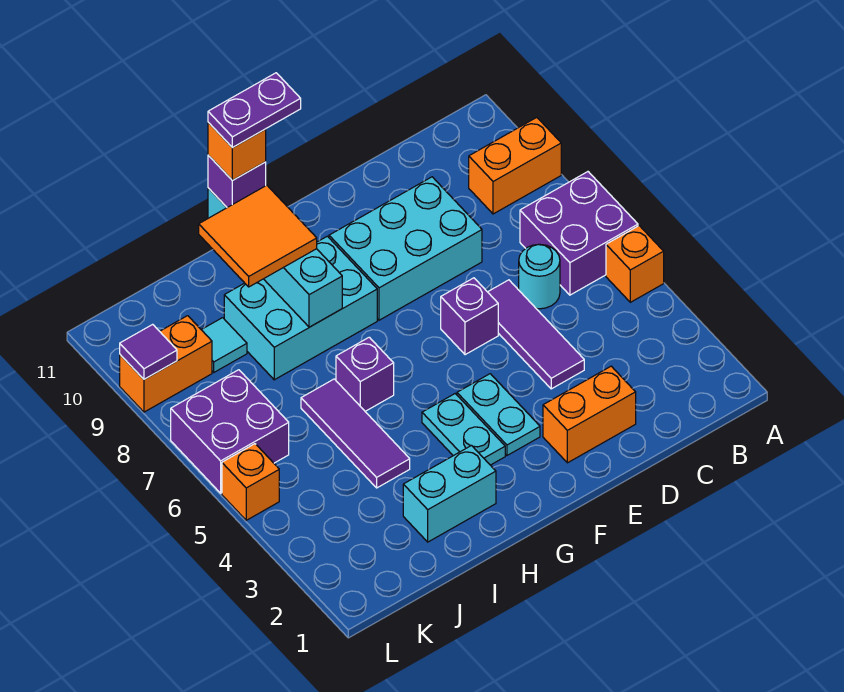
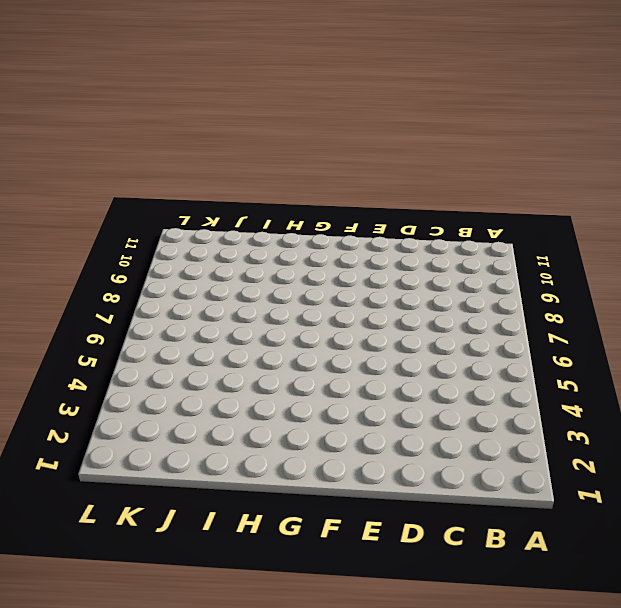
none -> orange 1x1 brick [606,226,664,302]
none -> purple 2x2 brick [520,172,638,295]
none -> orange 1x2 brick [469,117,561,214]

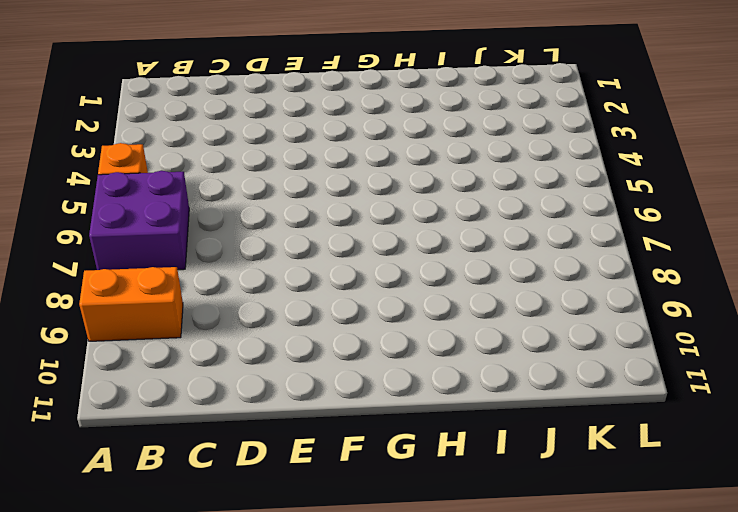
none -> cyan 1x1 round brick [519,244,560,309]
none -> orange 1x2 brick [543,366,636,463]
none -> purple 1x3 tile [488,280,584,389]

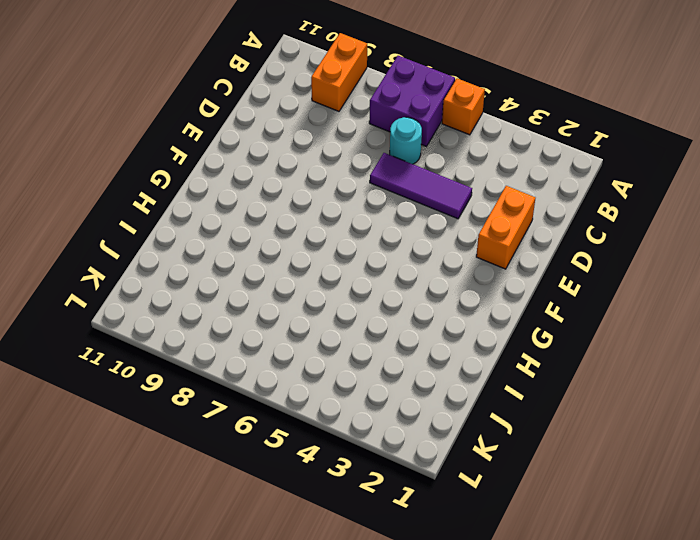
none -> cyan 2x3 brick [329,177,482,320]
none -> purple 1x1 brick [441,278,498,355]
none -> cyan 1x2 plate [457,374,540,455]

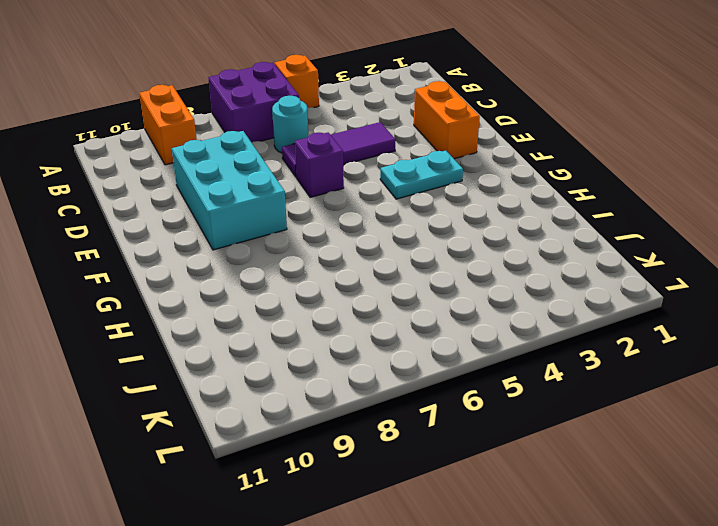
none -> cyan 1x2 plate [422,394,505,465]
none -> cyan 2x3 brick [224,236,377,380]
none -> cyan 1x2 brick [403,446,496,542]

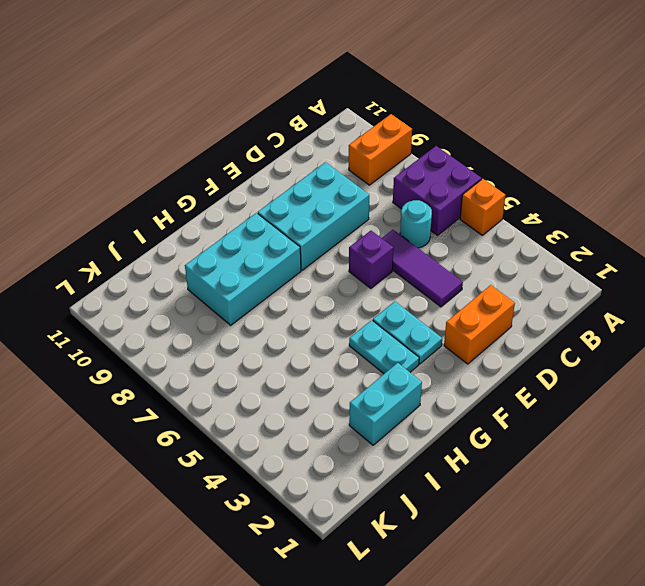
none -> purple 1x1 brick [336,337,394,411]
none -> purple 1x3 tile [301,379,410,488]
none -> cyan 1x1 tile [201,318,247,372]

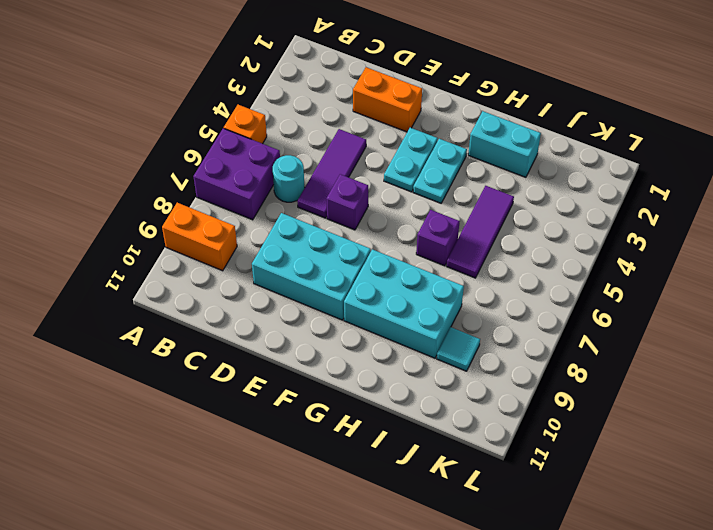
none -> purple 2x2 brick [171,370,289,493]
none -> orange 1x2 brick [120,316,212,412]
none -> orange 1x1 brick [222,444,279,520]

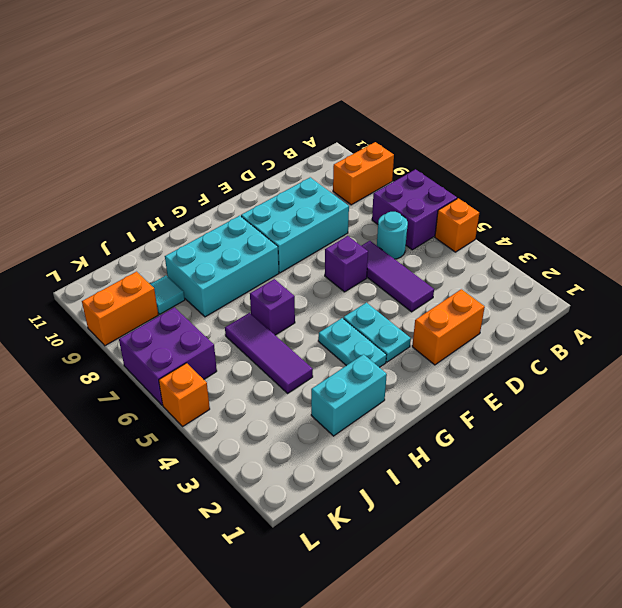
none -> cyan 1x4 brick [208,188,342,327]
none -> purple 1x1 tile [120,324,177,379]
none -> orange 2x2 tile [199,185,317,287]

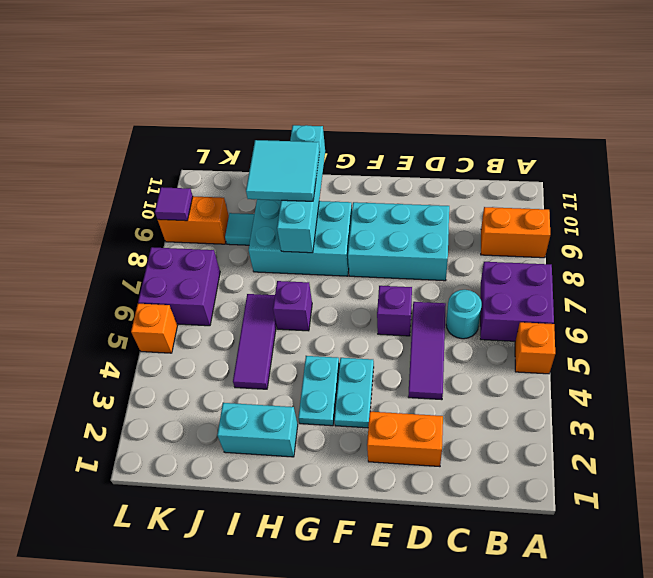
cyan 2x2 tile [246,140,320,201] -> orange 2x2 tile [199,185,317,287]
none -> purple 1x1 brick [208,155,266,207]
none -> orange 1x1 brick [208,122,266,180]
none -> purple 1x2 plate [208,73,301,148]

